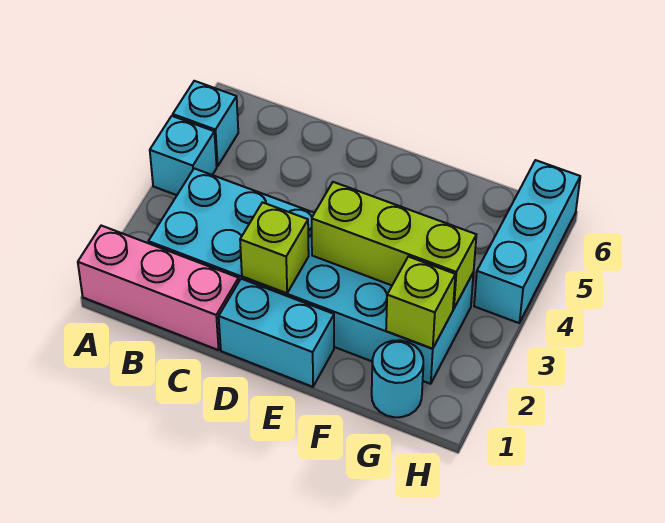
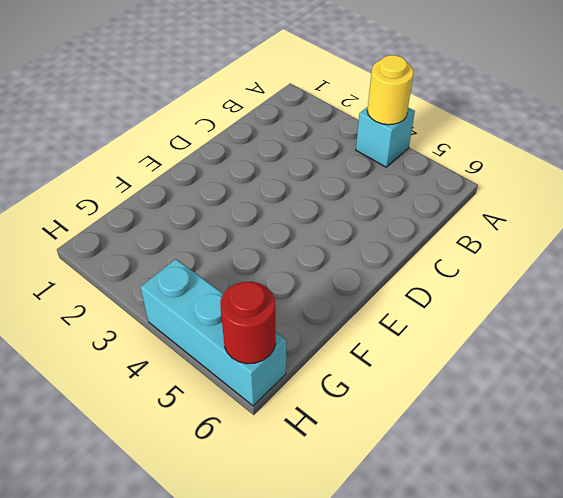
yellow 1x1 round brick [367,55,414,125] -> none
red 1x1 round brick [220,282,276,364] -> none
none -> pink 1x3 brick [78,226,239,350]
none -> cyan 1x1 brick [173,81,238,166]

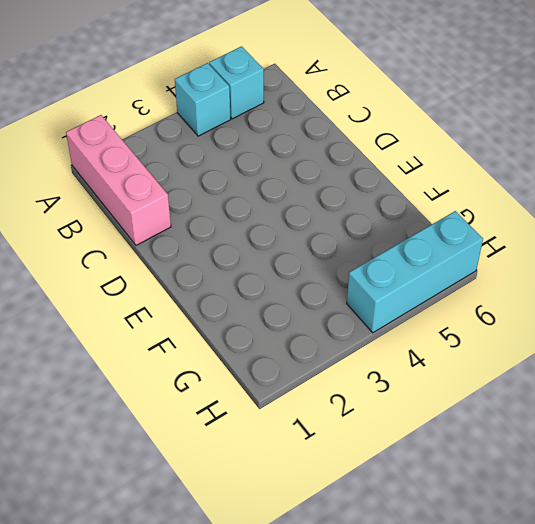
none -> cyan 2x6 brick [148,168,474,384]
none -> cyan 1x2 brick [219,279,334,387]

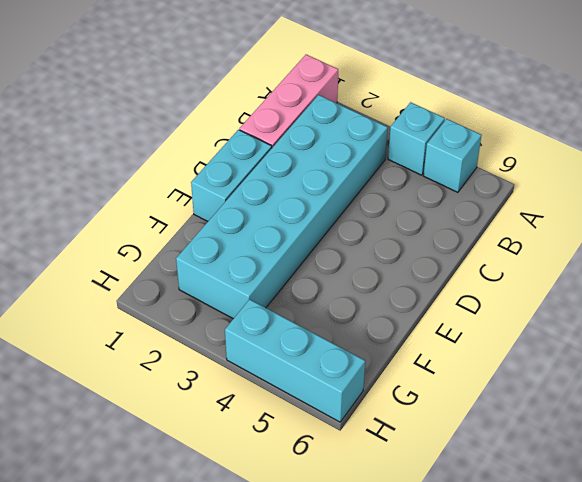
none -> cyan 1x1 round brick [372,340,423,417]
none -> lime 1x1 brick [240,202,309,293]

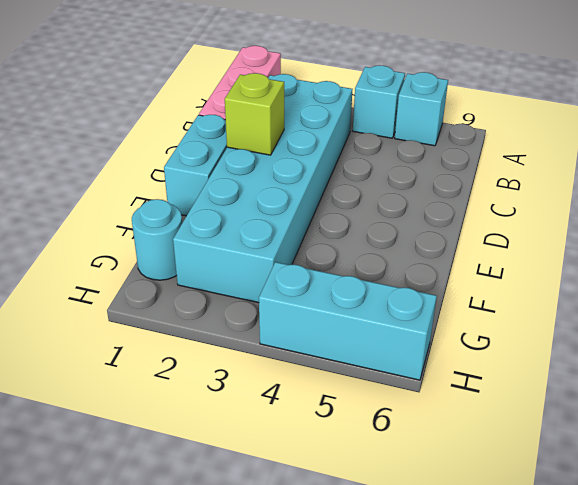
none -> lime 1x3 brick [312,182,476,309]
none -> lime 1x1 brick [386,257,455,349]

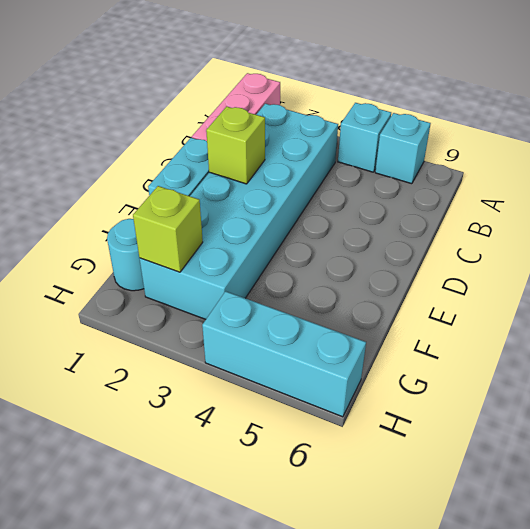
none -> lime 1x3 brick [312,182,476,309]

